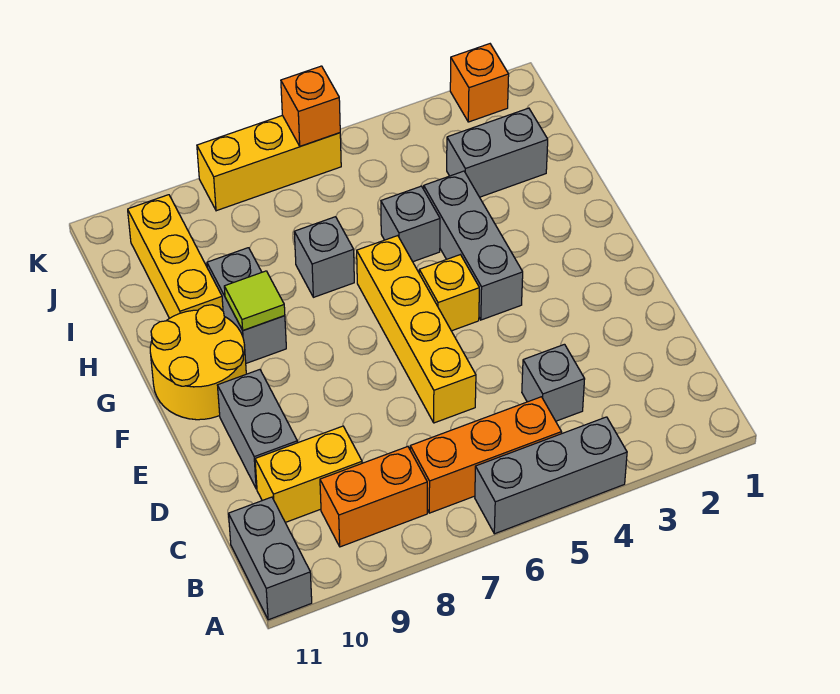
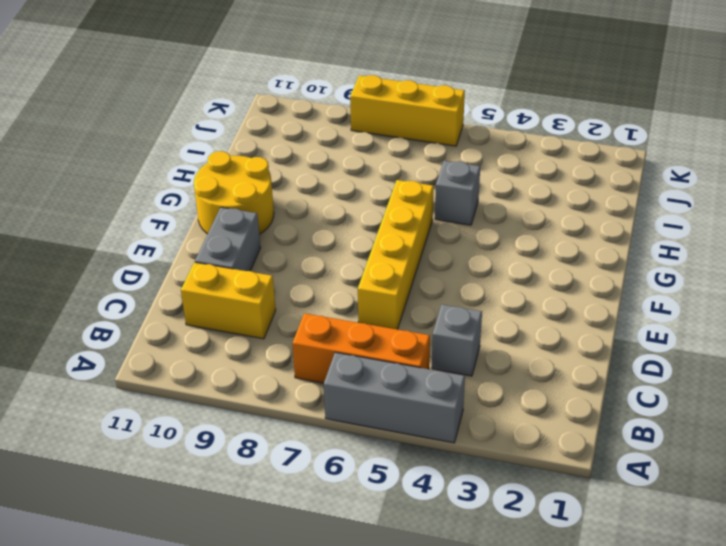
none -> grey 1x2 brick [229,497,312,620]
none -> orange 1x2 brick [320,447,427,547]
none -> grey 1x3 brick [424,171,523,320]

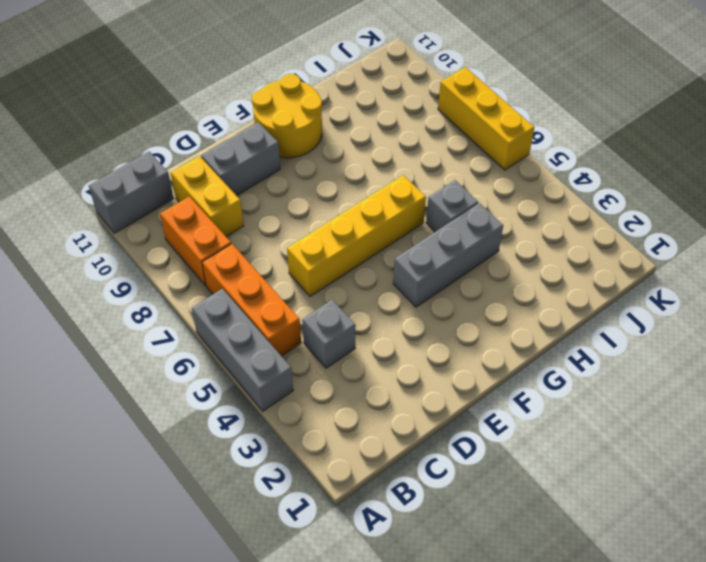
none -> yellow 1x1 brick [419,255,479,331]
none -> grey 1x2 brick [207,248,286,363]
none -> grey 1x1 brick [294,217,354,297]

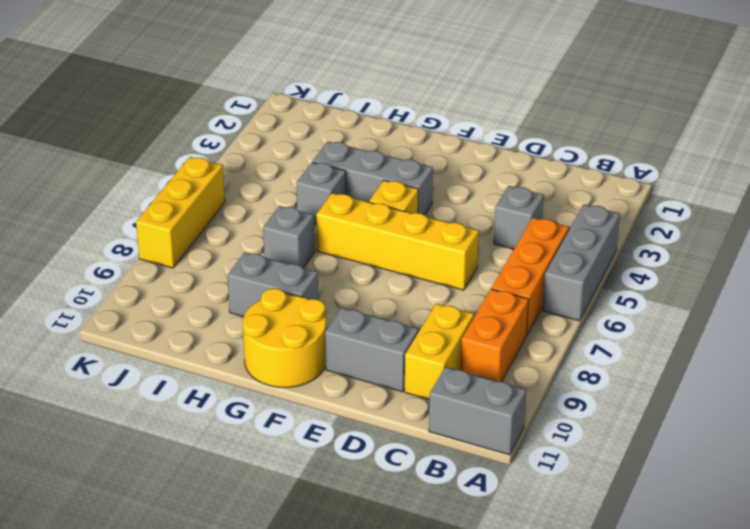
none -> yellow 1x3 brick [128,195,223,318]
none -> grey 1x2 brick [447,108,548,197]
none -> orange 1x1 brick [450,44,509,122]

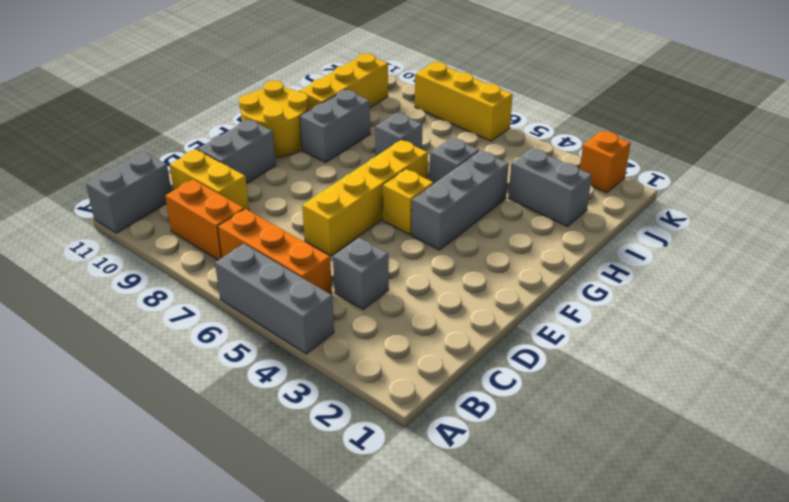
none -> lime 1x1 tile [224,271,285,330]
none -> orange 1x1 brick [281,66,340,146]

